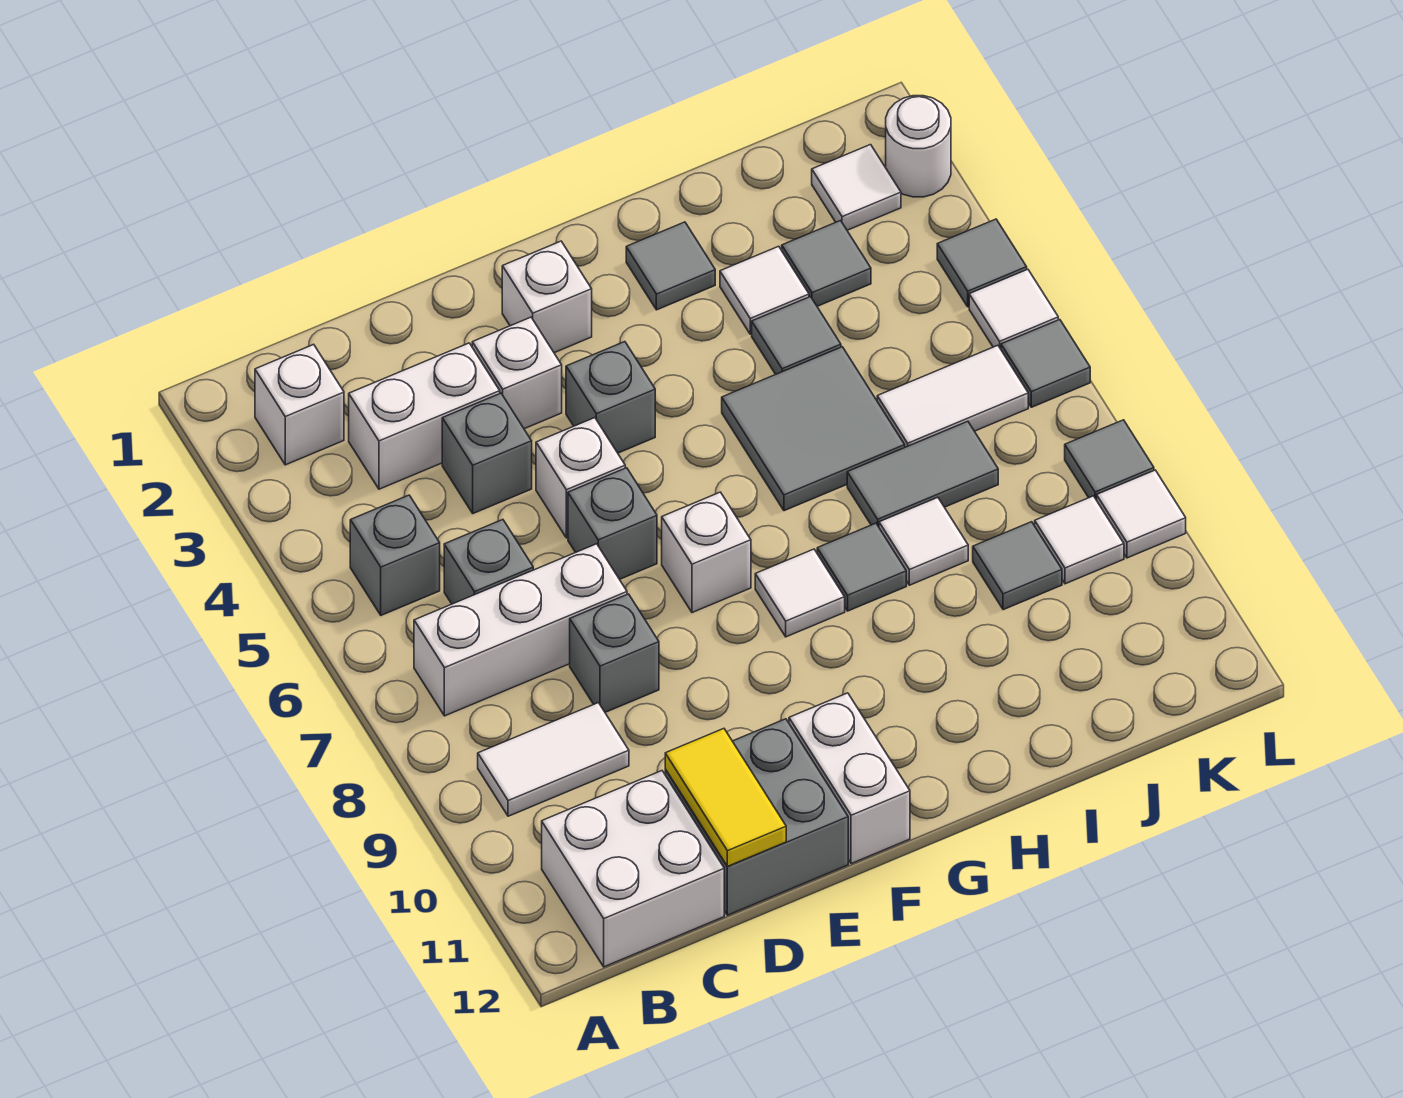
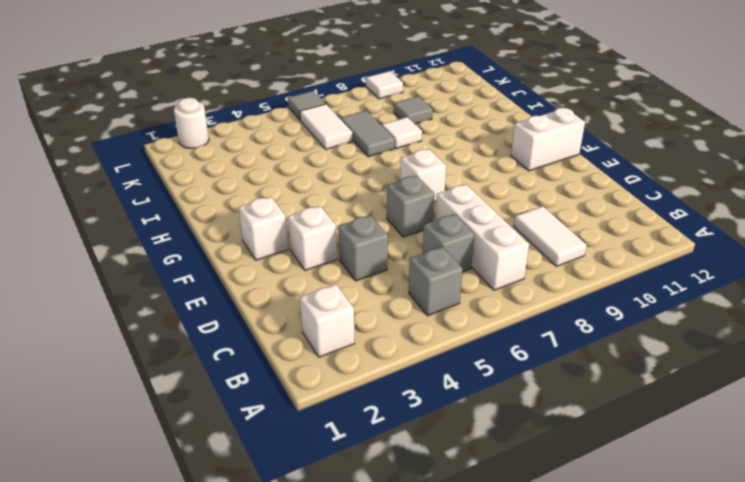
none -> white 2x2 brick [542,771,724,967]
none -> white 1x2 brick [349,343,500,489]
none -> grey 1x1 brick [570,594,659,712]
none -> grey 2x2 brick [665,719,848,915]

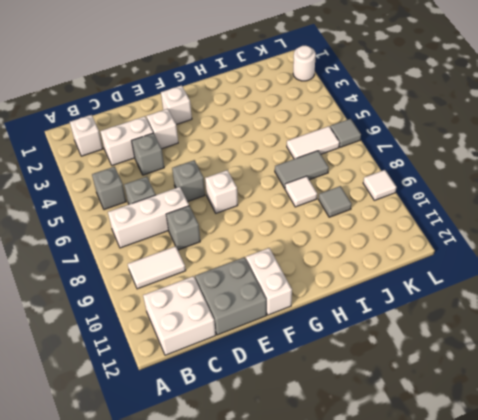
none -> white 1x1 brick [536,418,625,538]
none -> grey 1x1 brick [566,342,655,453]
none -> white 1x1 tile [755,549,845,637]
none -> grey 1x1 tile [626,222,715,310]

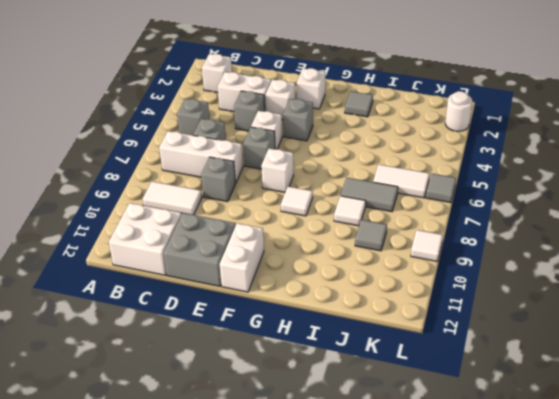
none -> grey 2x2 tile [722,347,905,511]
none -> grey 1x1 tile [817,523,906,611]
none -> white 1x1 tile [720,246,809,334]
none -> grey 1x1 tile [752,297,841,374]

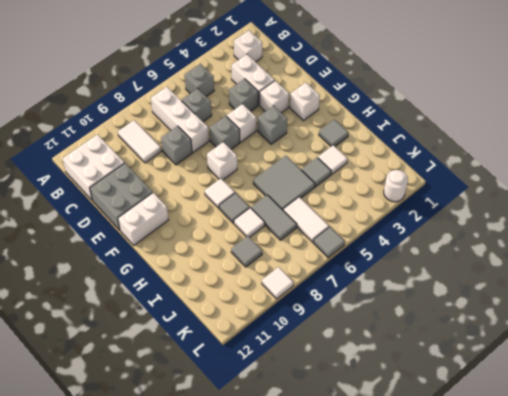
none -> grey 1x1 tile [782,221,871,306]
none -> white 1x1 tile [812,145,901,230]
none -> white 1x1 tile [1035,496,1124,584]
none -> grey 1x1 tile [937,219,1027,307]

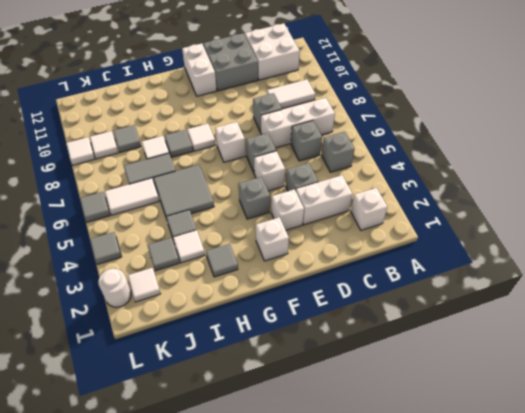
none -> white 1x1 tile [969,269,1058,349]
none -> grey 1x1 tile [1065,420,1154,500]
none -> yellow 1x2 tile [665,729,786,866]

